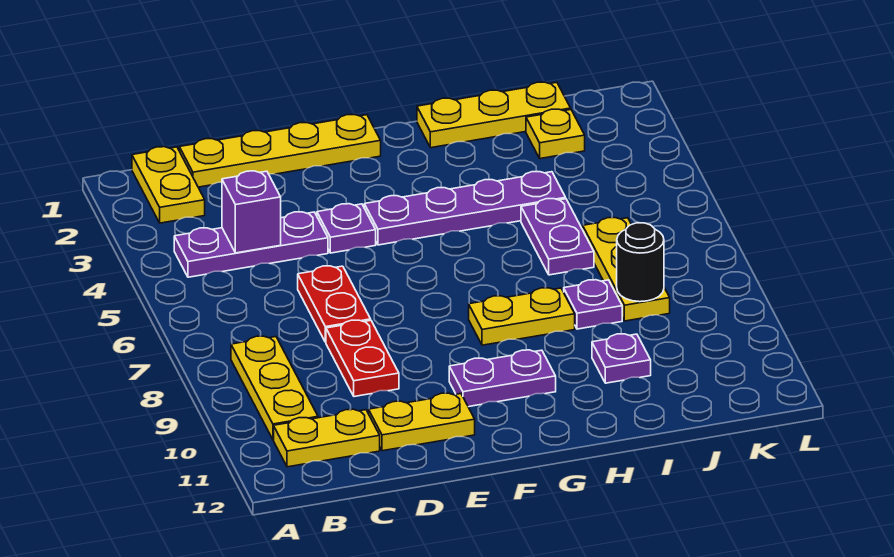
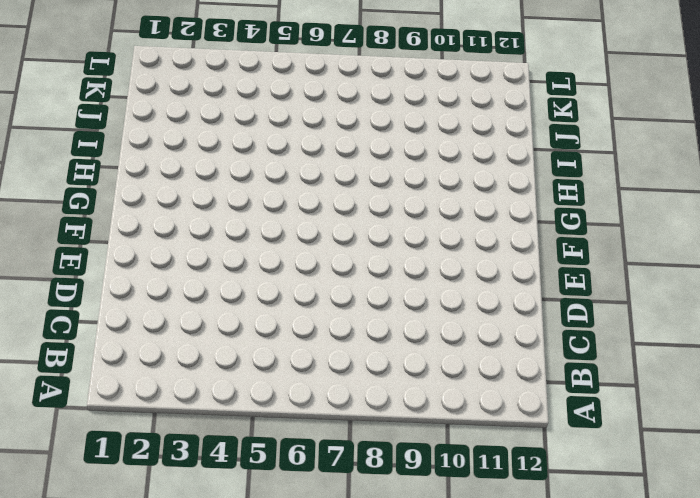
none -> yellow 1x2 plate [132,147,205,223]
none -> purple 1x3 plate [174,212,328,277]
none -> yellow 1x3 plate [231,336,318,440]

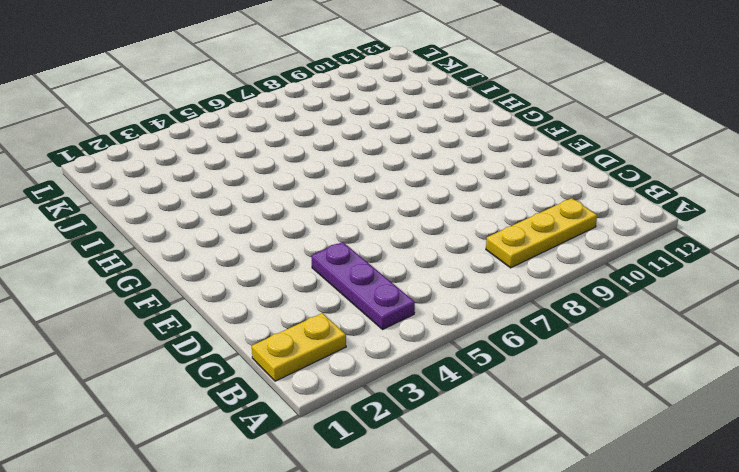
none -> yellow 1x2 plate [274,409,380,467]
none -> yellow 1x4 plate [179,115,381,187]
none -> red 1x2 plate [298,266,371,342]

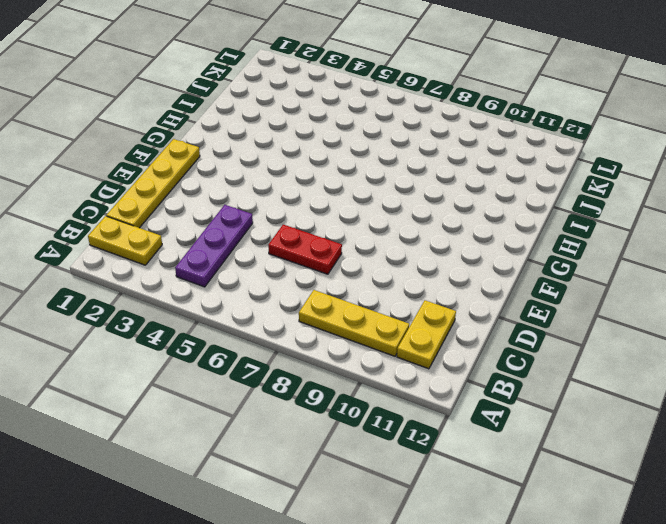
none -> red 1x2 plate [326,320,399,397]
none -> yellow 1x2 plate [369,393,475,451]
none -> purple 1x1 plate [317,204,376,253]

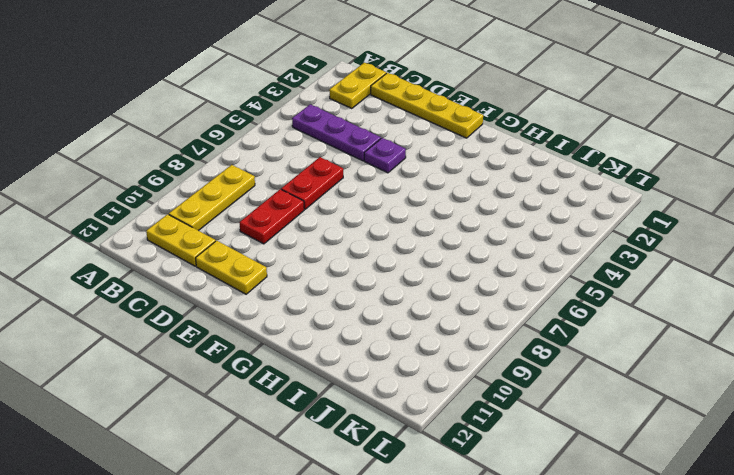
none -> purple 1x4 plate [364,172,566,245]
none -> purple 1x2 plate [449,350,556,407]
none -> yellow 1x2 plate [469,288,575,345]

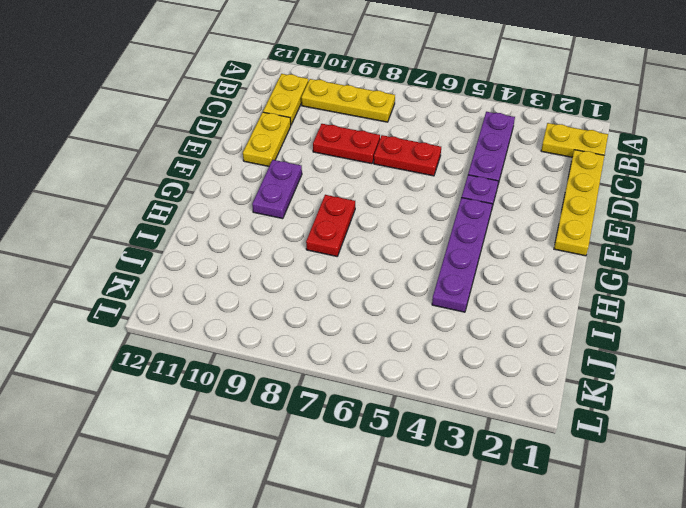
red 1x2 plate [306,195,355,256] -> yellow 1x2 plate [469,288,575,345]
none -> yellow 1x3 plate [417,82,571,148]
none -> purple 1x2 plate [521,199,594,275]
none -> purple 1x1 plate [564,280,622,329]

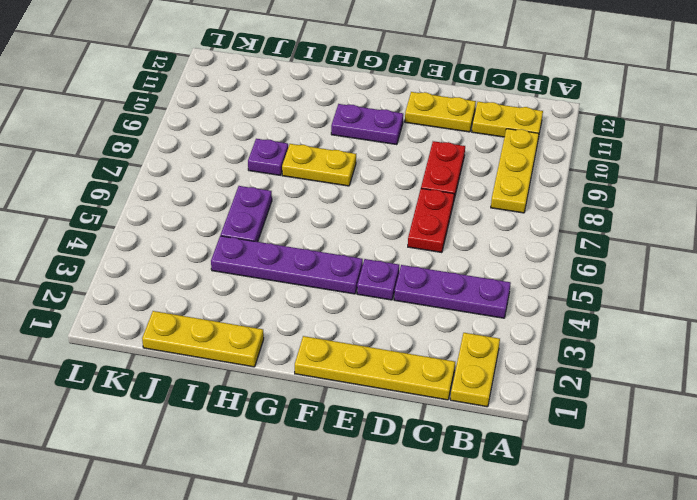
none -> purple 1x1 plate [592,334,651,383]
none -> yellow 1x1 plate [526,109,585,159]
none -> yellow 1x3 plate [583,218,670,321]

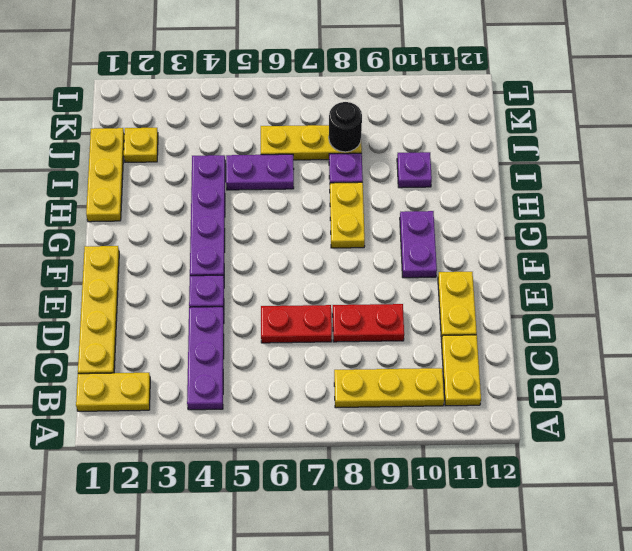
none -> purple 1x1 brick [222,171,281,253]

